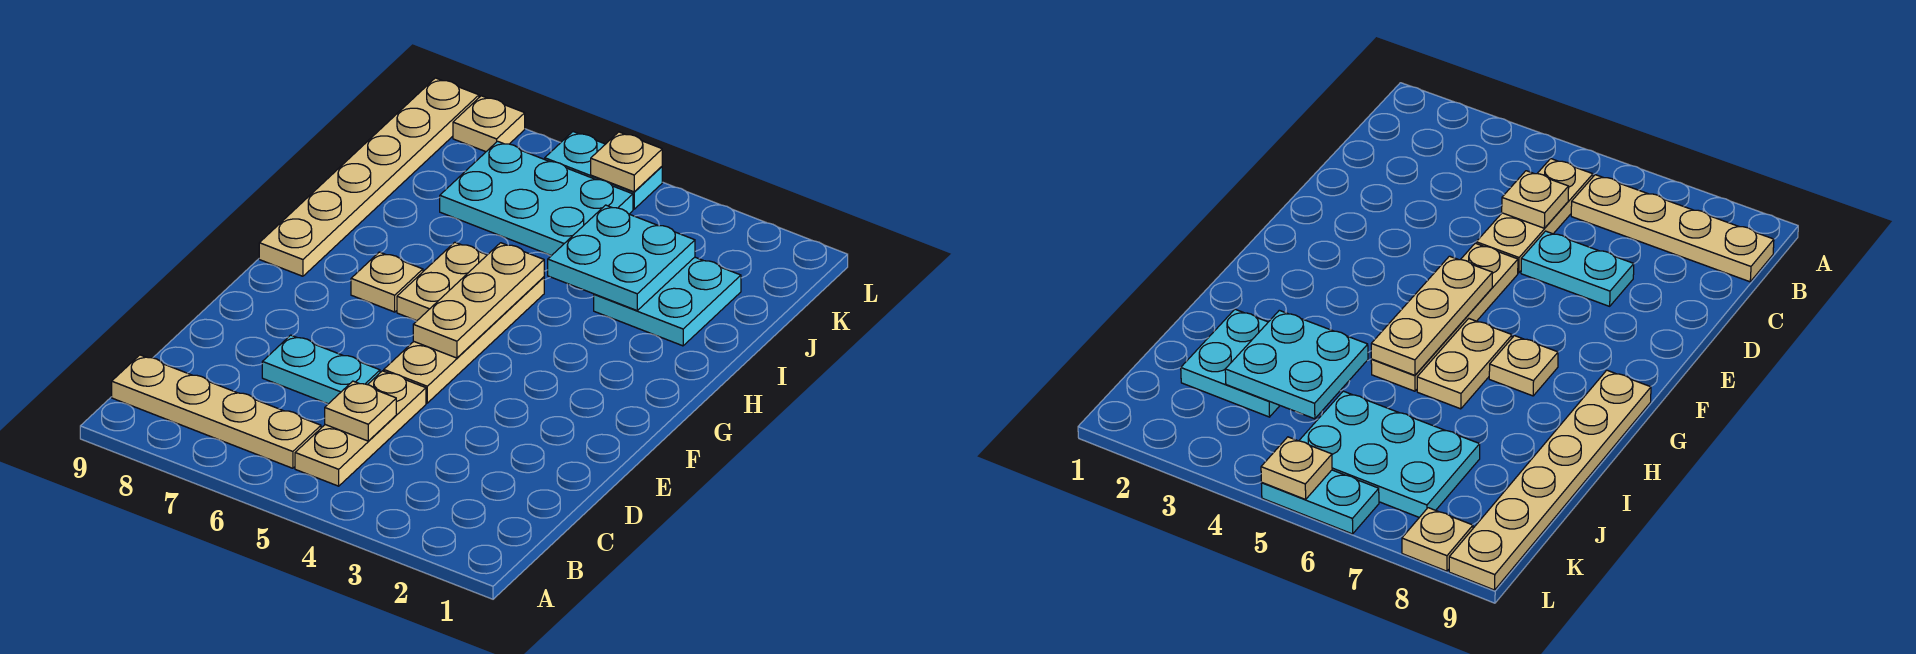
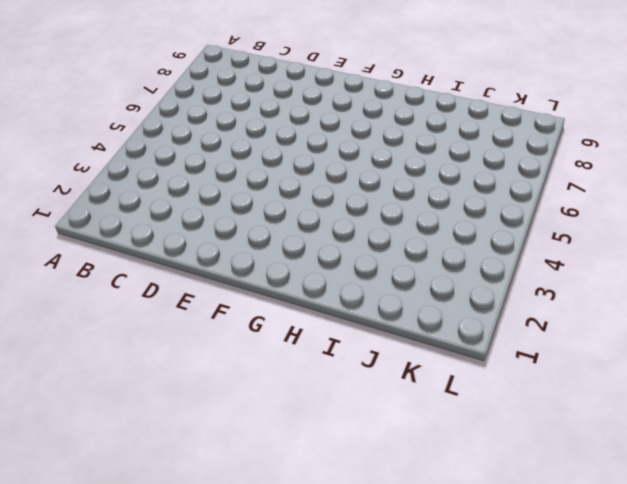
none -> tan 1x3 plate [295,371,426,486]
none -> tan 1x4 plate [112,355,321,468]
none -> cyan 1x2 plate [262,335,380,404]

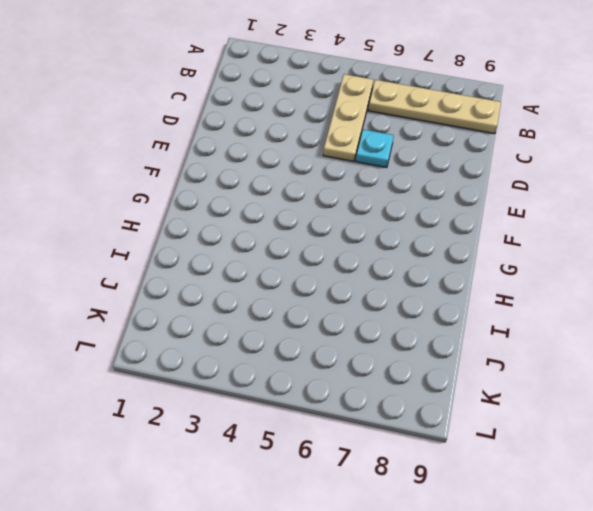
cyan 1x1 plate [356,129,394,168] -> cyan 1x2 plate [262,335,380,404]
none -> tan 1x4 plate [384,277,544,403]
none -> tan 1x2 plate [397,242,487,321]
none -> tan 1x1 plate [351,252,423,312]

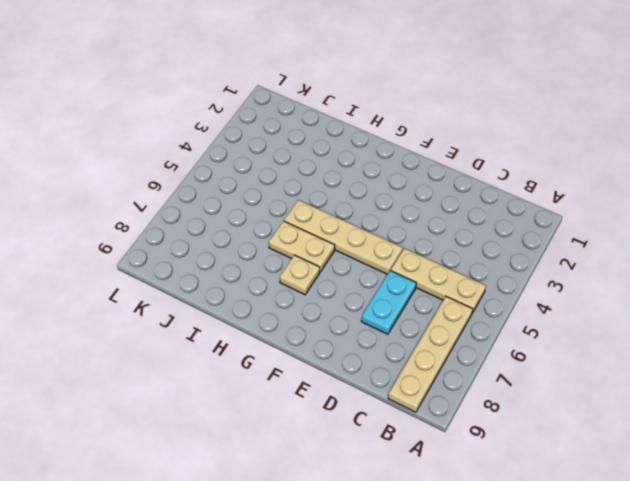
none -> tan 1x6 plate [259,78,479,276]
none -> cyan 2x2 plate [594,257,741,346]
none -> cyan 2x3 plate [440,141,633,256]

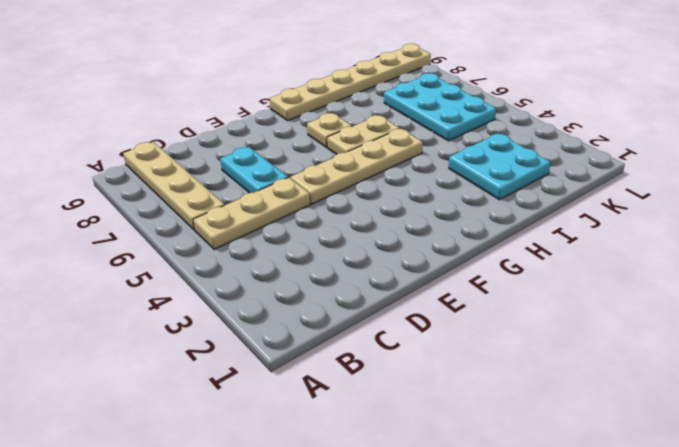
none -> cyan 1x2 plate [545,132,662,209]
none -> tan 1x1 plate [453,96,525,152]
none -> tan 1x1 plate [325,381,396,441]

